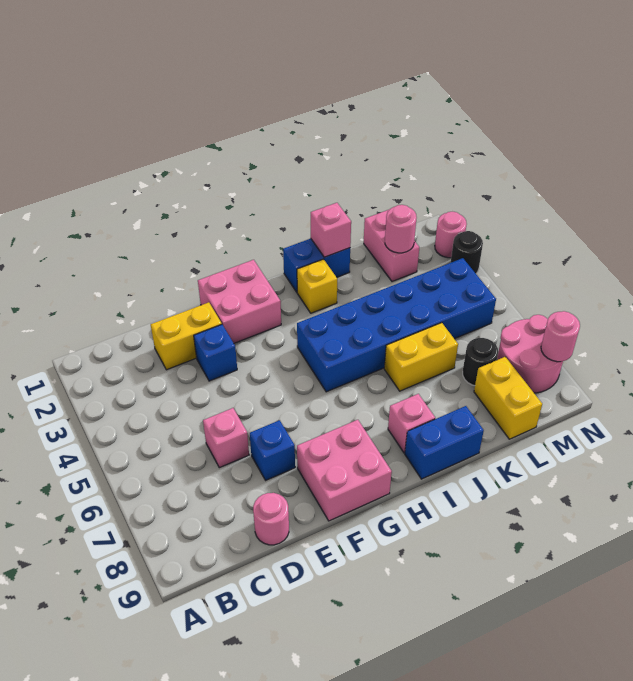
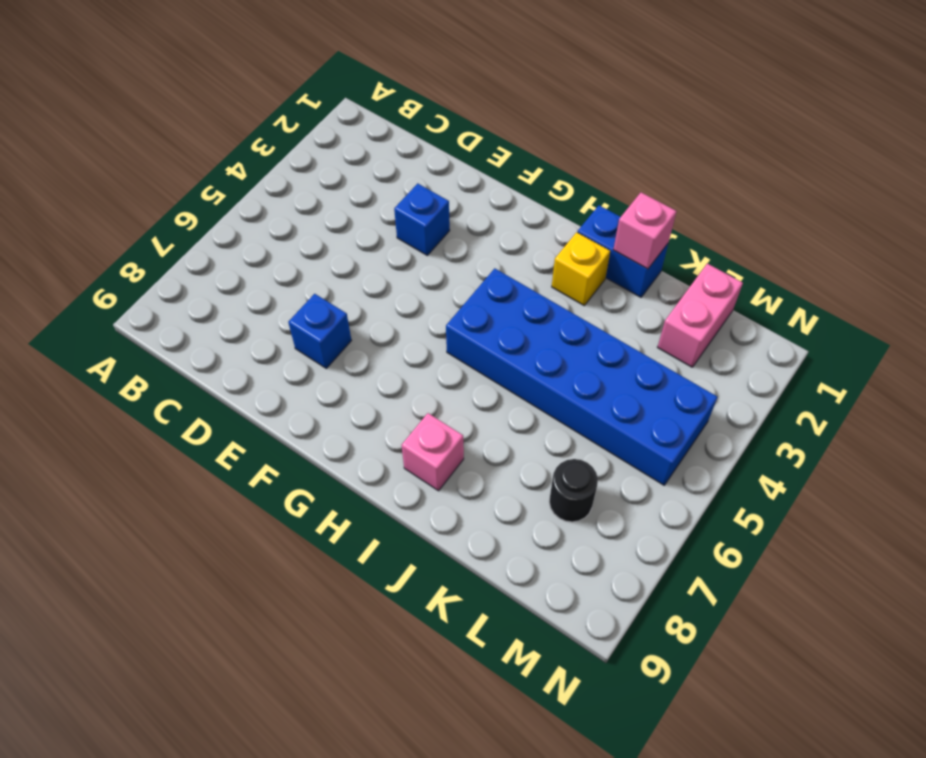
none -> yellow 1x2 brick [151,302,222,370]
none -> pink 1x1 brick [203,408,249,468]
none -> pink 1x1 round brick [253,493,289,545]

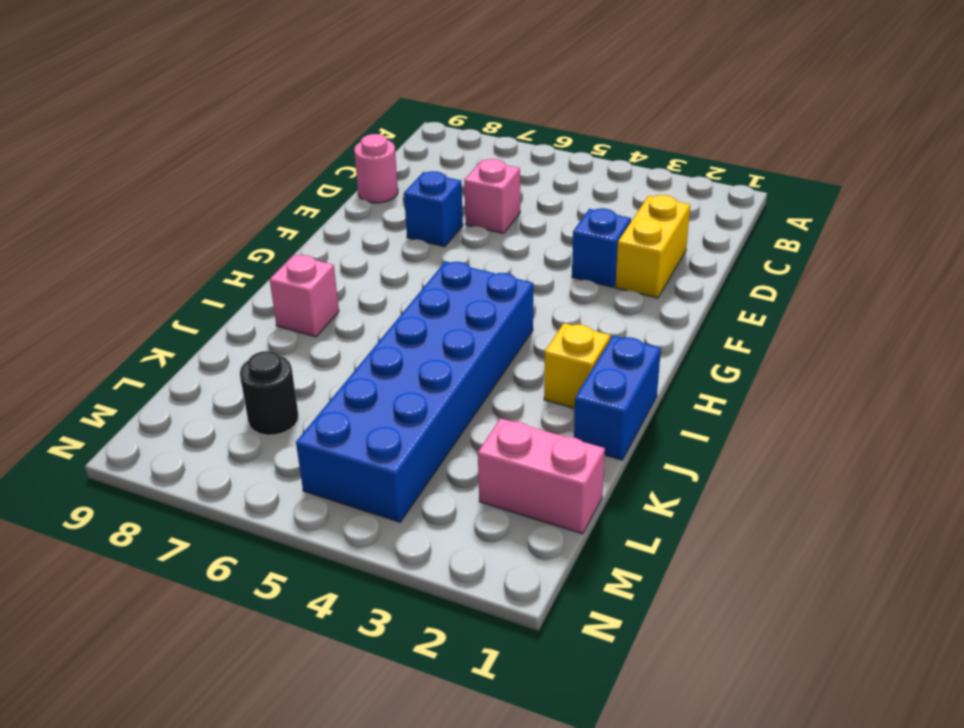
none -> pink 2x2 brick [198,260,281,343]
none -> pink 2x2 brick [297,420,392,521]
none -> blue 1x2 brick [405,406,484,479]

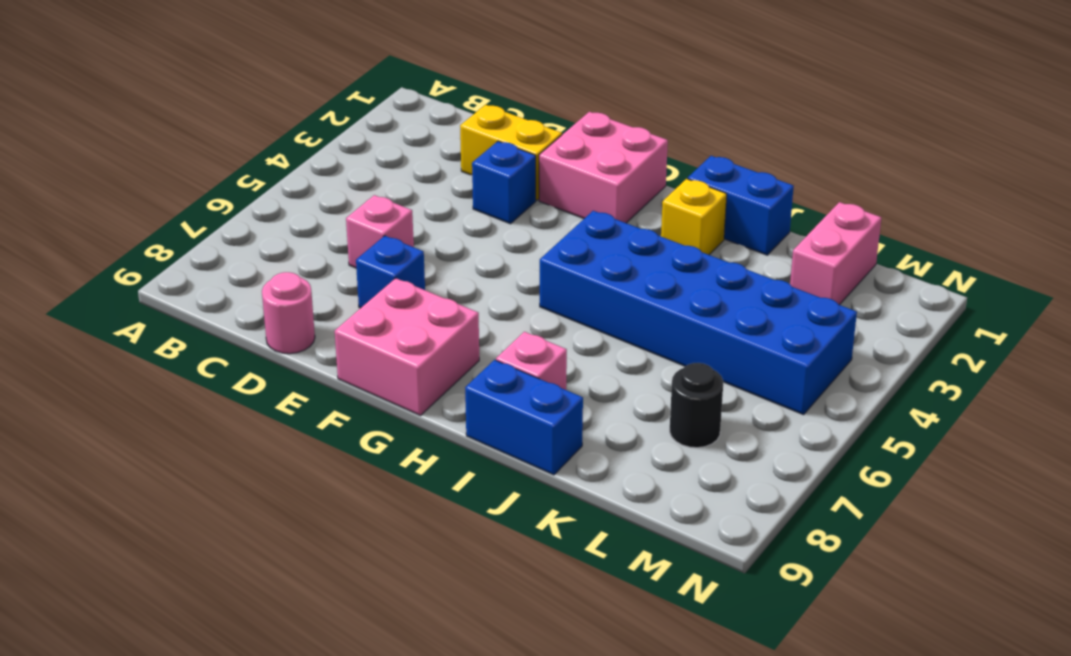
none -> yellow 1x2 brick [384,323,458,391]
none -> yellow 1x2 brick [474,357,542,439]
none -> pink 2x2 round brick [497,315,563,393]

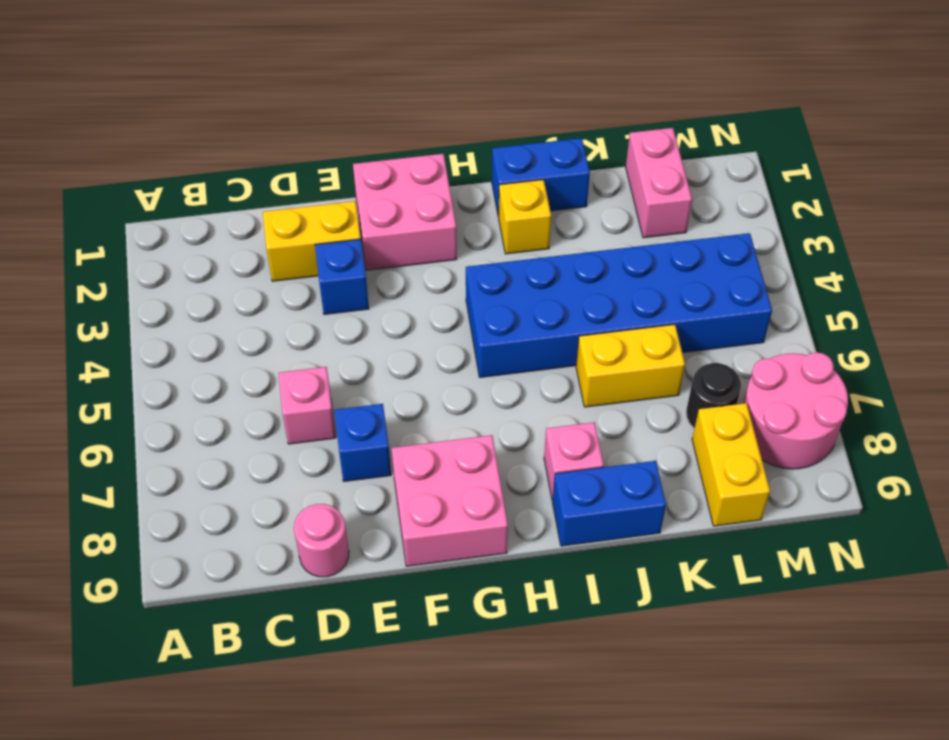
none -> pink 1x1 round brick [435,212,467,258]
none -> black 1x1 round brick [451,231,483,273]
none -> pink 1x1 brick [311,203,351,257]

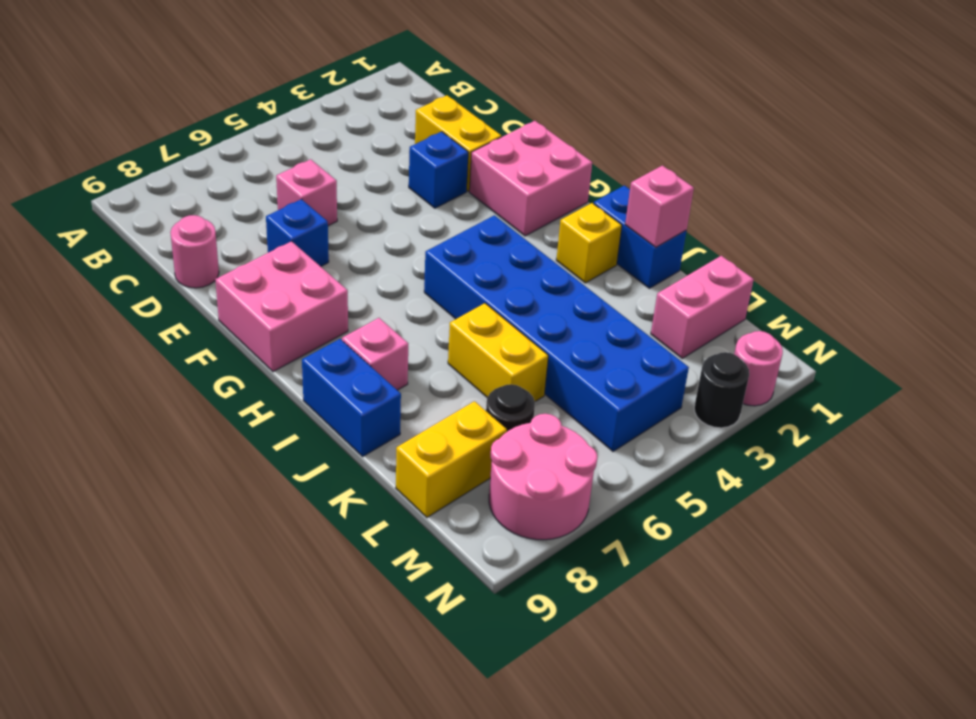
none -> pink 1x1 round brick [385,205,417,253]
none -> pink 1x1 round brick [541,311,580,362]

